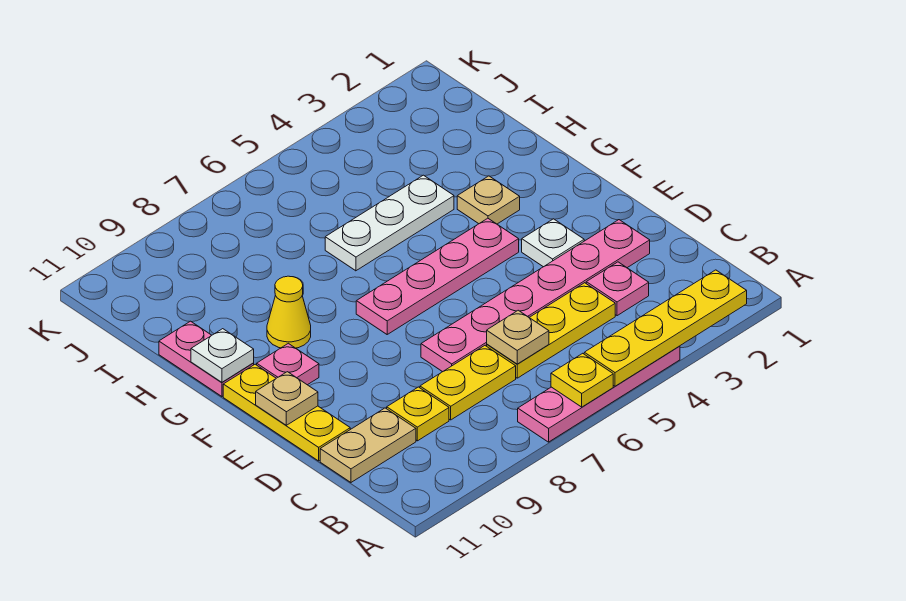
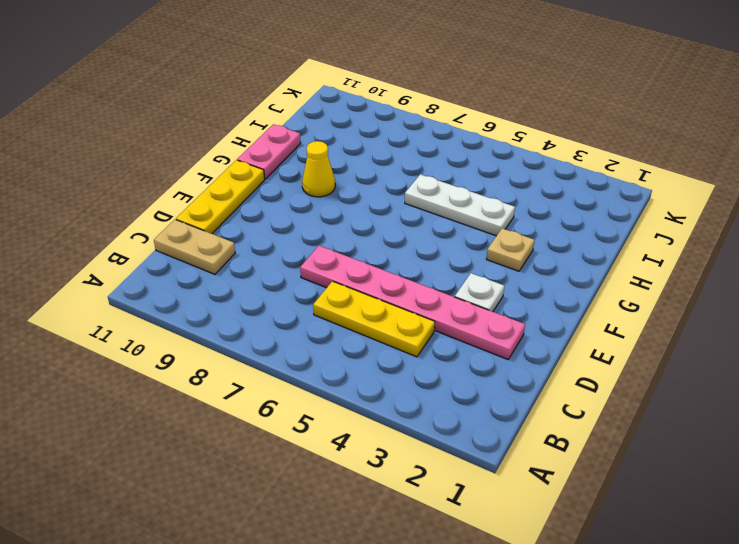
none -> pink 1x4 plate [518,346,680,442]
none -> pink 1x1 plate [586,262,649,316]
none -> yellow 1x2 plate [420,346,516,420]

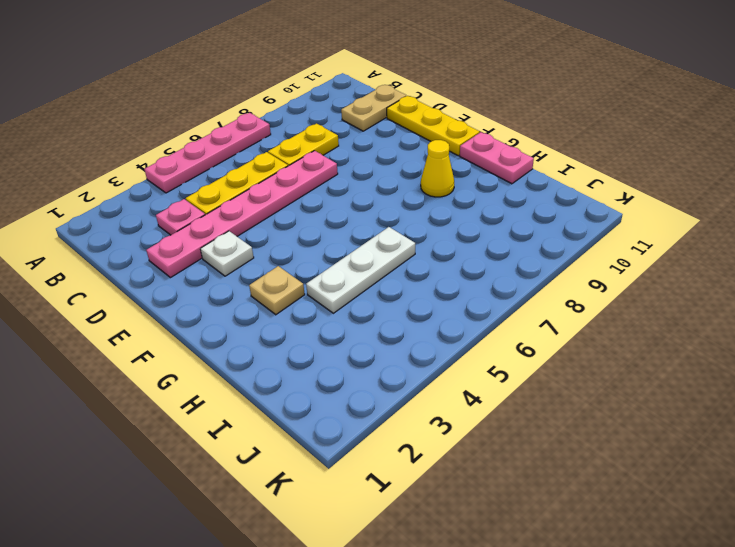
none -> yellow 1x1 plate [386,387,449,441]
none -> pink 1x4 plate [356,218,519,334]
none -> pink 1x1 plate [257,343,319,385]

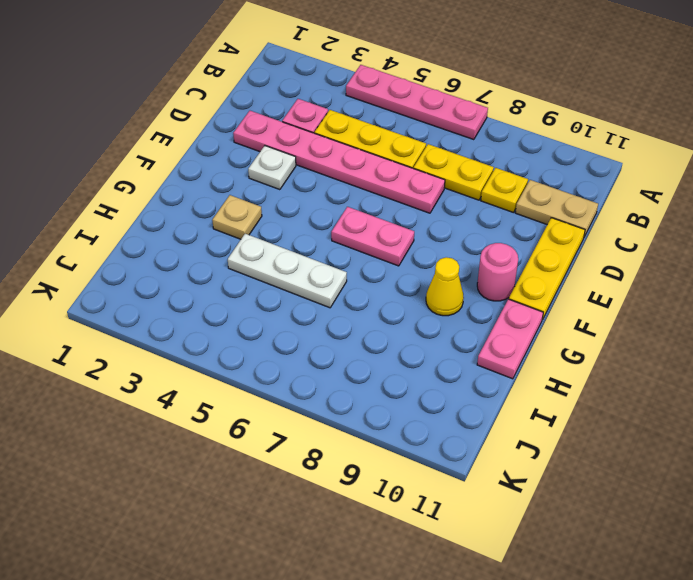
pink 1x2 plate [331,207,414,266] -> pink 1x4 plate [356,218,519,334]
pink 1x1 round brick [477,243,518,301] -> pink 1x1 plate [257,343,319,385]
none -> yellow 1x4 plate [584,270,747,386]
none -> yellow 1x1 plate [551,353,613,407]
none -> tan 1x1 plate [487,310,549,364]

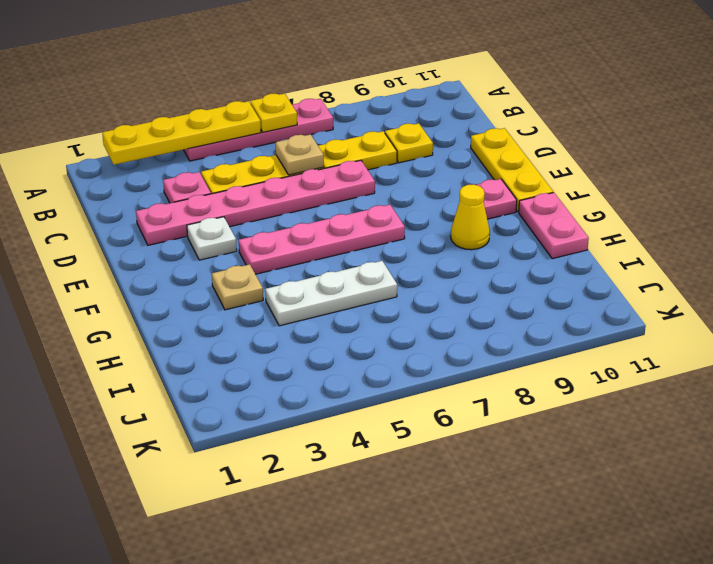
none -> tan 1x2 plate [320,408,416,482]
none -> tan 1x1 plate [256,372,318,425]
none -> white 1x1 plate [191,329,254,382]

